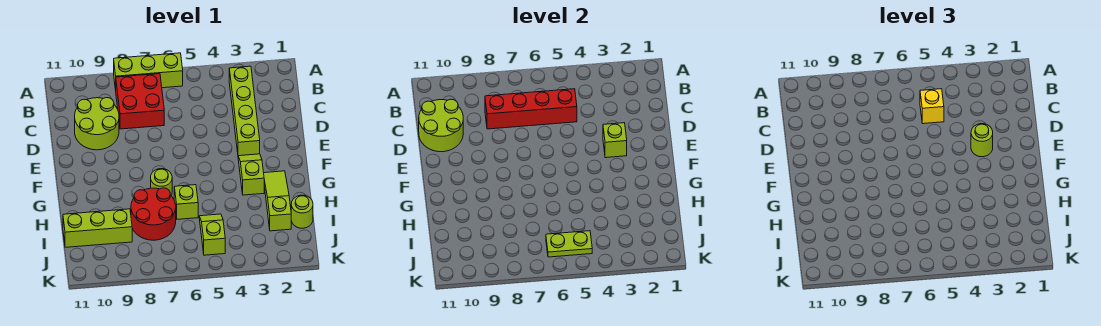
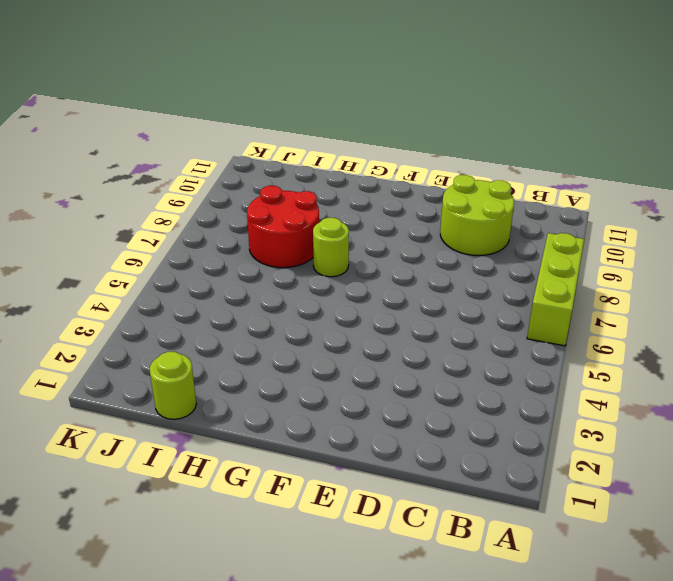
none -> lime 1x4 brick [229,66,260,156]
none -> red 2x2 brick [116,74,164,129]
none -> lime 1x2 slope [238,154,264,195]

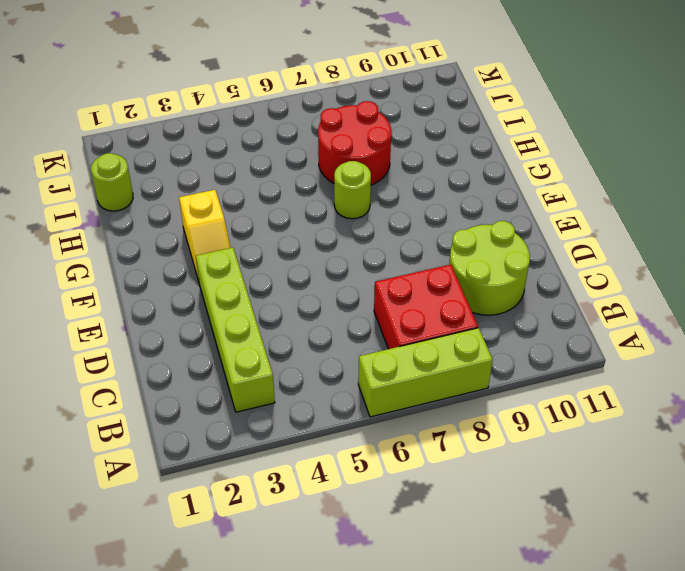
yellow 1x2 slope [179,190,230,281] -> lime 1x2 slope [238,154,264,195]
none -> lime 1x3 slope [264,171,291,231]
none -> lime 1x1 brick [174,185,198,219]
none -> lime 1x2 slope [199,214,225,255]

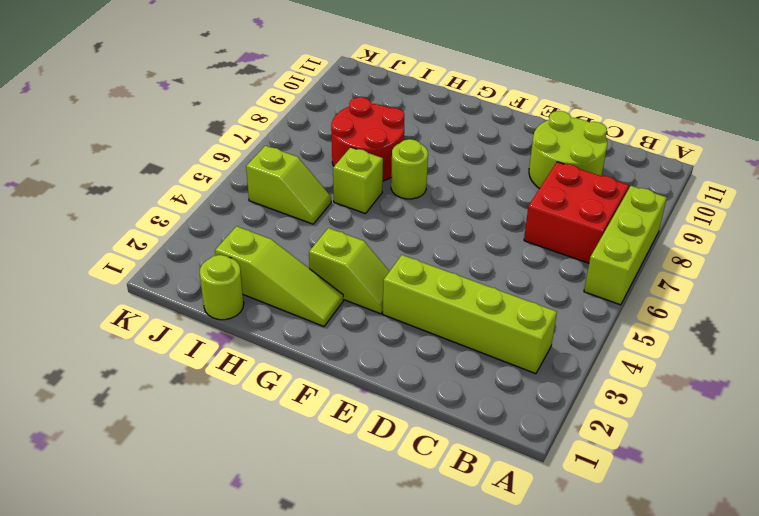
none -> lime 1x3 brick [63,209,132,247]
none -> red 1x4 brick [485,89,577,129]
none -> lime 2x2 round brick [419,99,463,152]

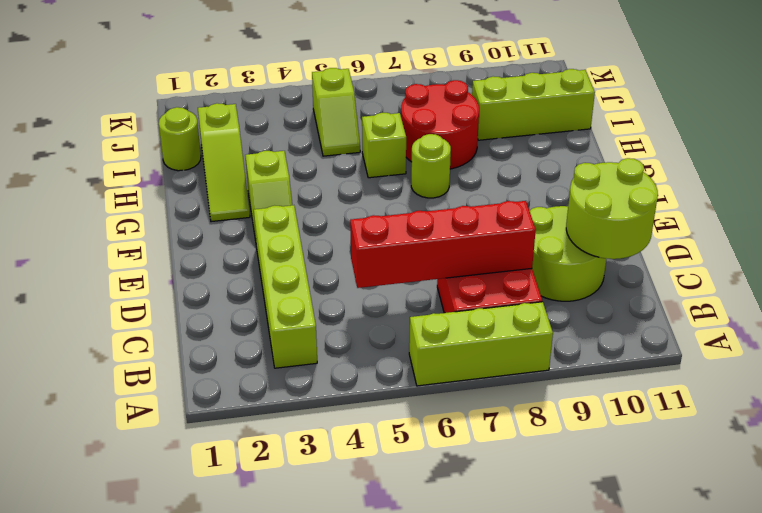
none -> lime 1x1 brick [603,123,627,158]
none -> lime 1x2 plate [546,231,592,257]
none -> yellow 1x1 brick [920,89,944,124]

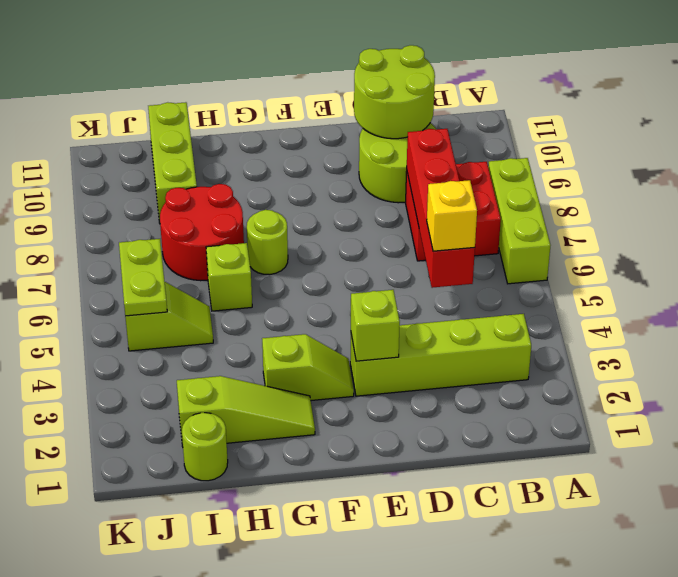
none -> lime 1x1 round brick [971,124,993,157]

